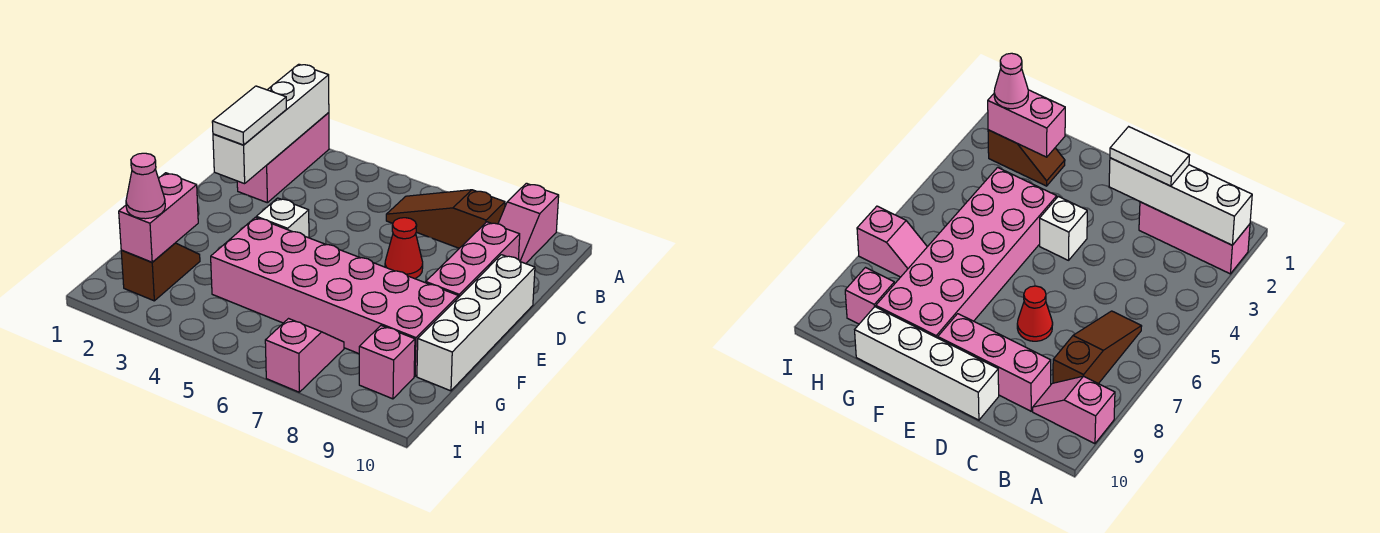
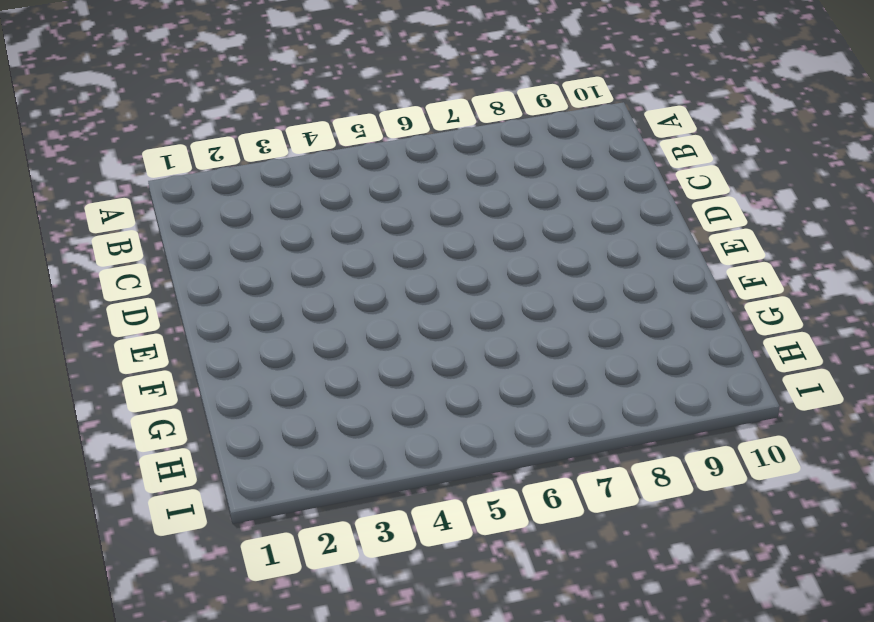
none -> pink 1x3 brick [237,113,329,203]
none -> pink 1x2 slope [498,183,559,264]
none -> brown 1x3 slope [386,190,505,248]

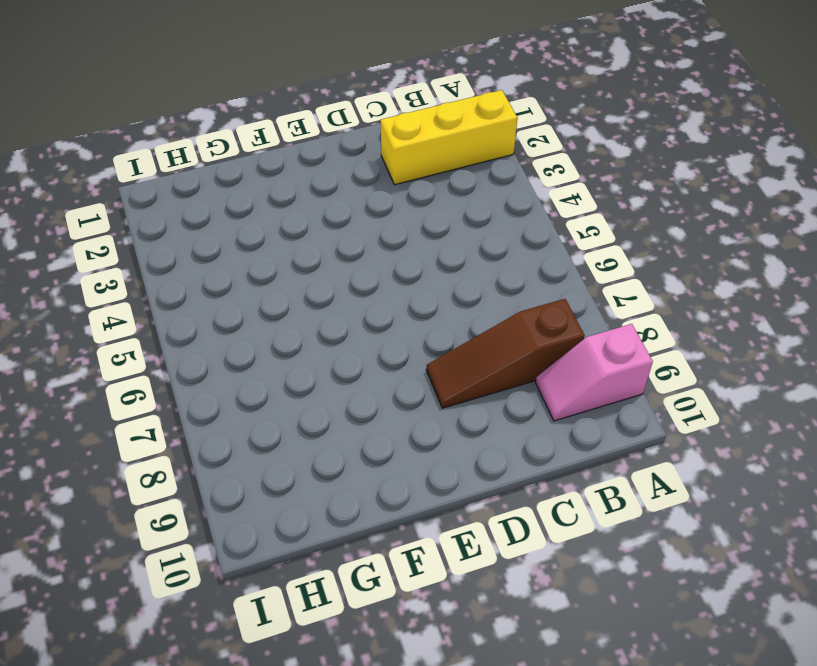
yellow 1x3 brick [380,90,517,185] -> pink 1x3 brick [237,113,329,203]
brown 1x3 slope [426,299,585,408] -> brown 1x3 slope turned to [386,190,505,248]
none -> pink 1x3 brick [426,222,520,298]
none -> red 1x1 cone [385,218,423,279]
none -> white 1x4 brick [417,255,535,391]

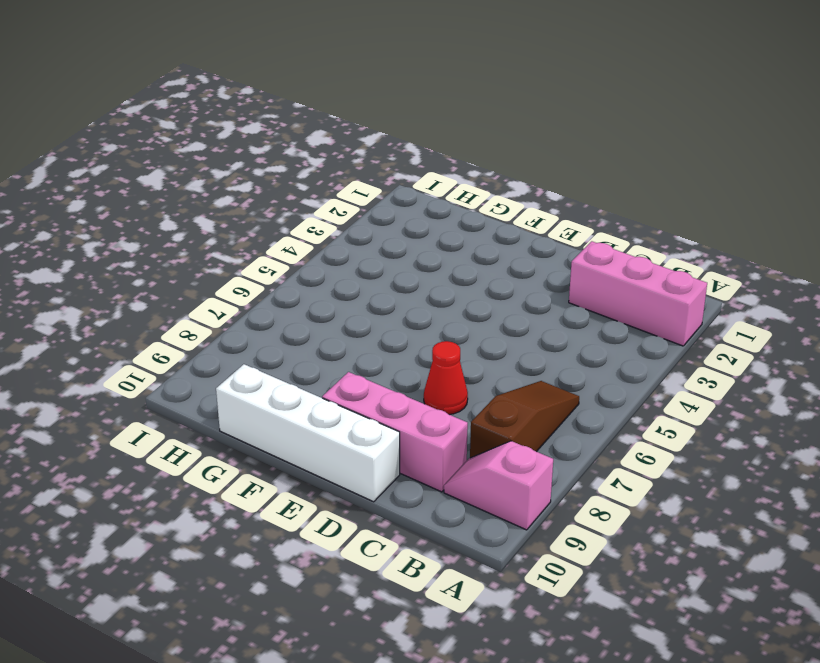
none -> white 1x1 brick [256,198,309,238]
none -> pink 2x6 brick [211,217,458,376]
none -> brown 1x2 slope [121,243,200,301]

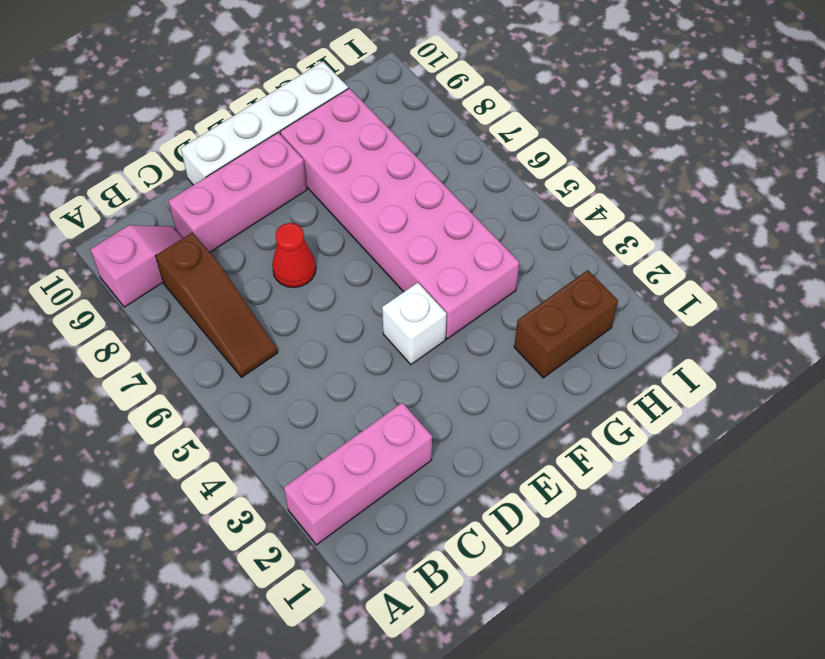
brown 1x2 brick [514,270,618,378] -> brown 1x2 slope [121,243,200,301]
none -> pink 1x2 slope [265,319,344,392]
none -> pink 1x1 brick [359,326,415,399]
none -> white 1x4 brick [213,64,329,184]

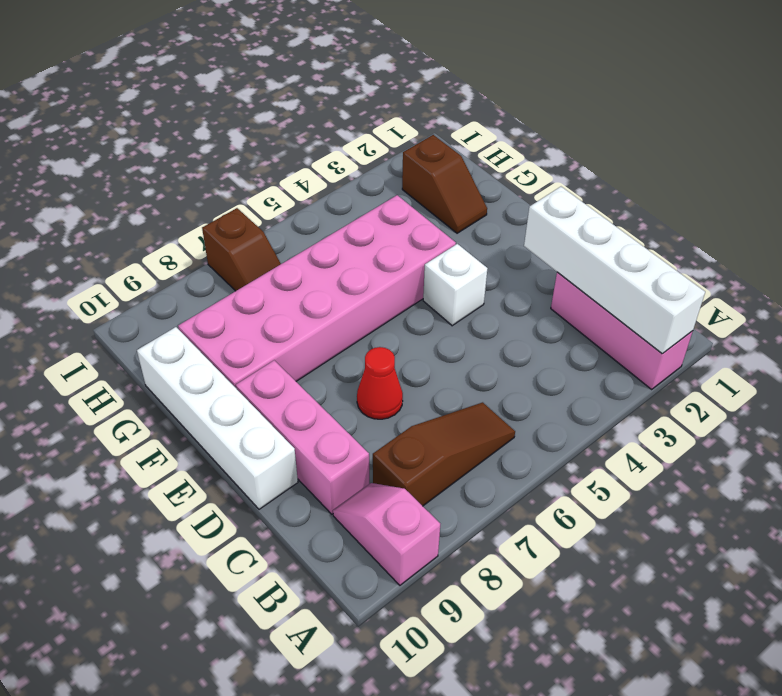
brown 1x2 slope [202,208,281,291] -> pink 1x2 slope [265,319,344,392]
none -> pink 1x1 brick [359,326,415,399]
none -> pink 1x2 brick [119,173,198,262]
none -> white 1x2 tile [212,86,286,145]

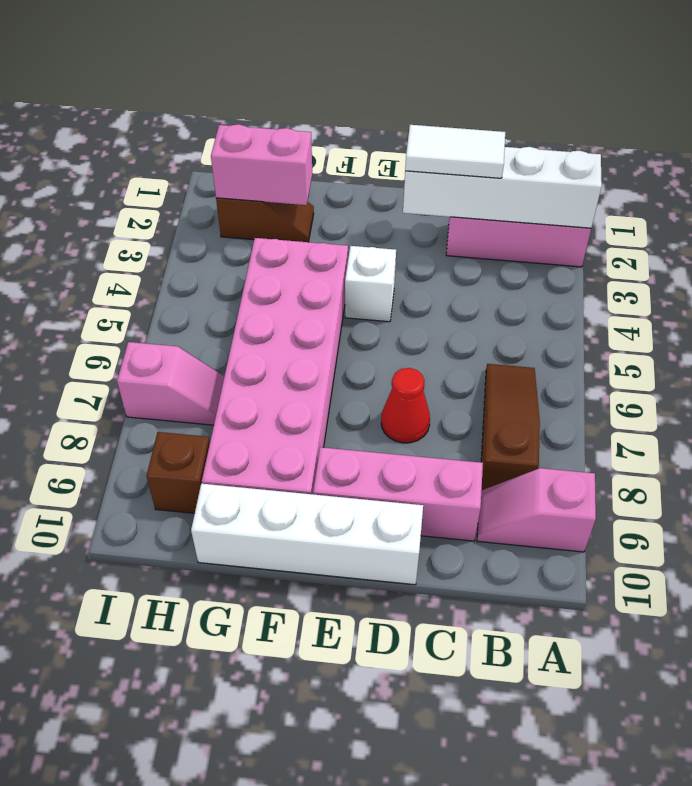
brown 1x1 brick [147,432,210,513] -> pink 1x1 brick [359,326,415,399]
none -> pink 1x1 cone [126,153,165,219]

